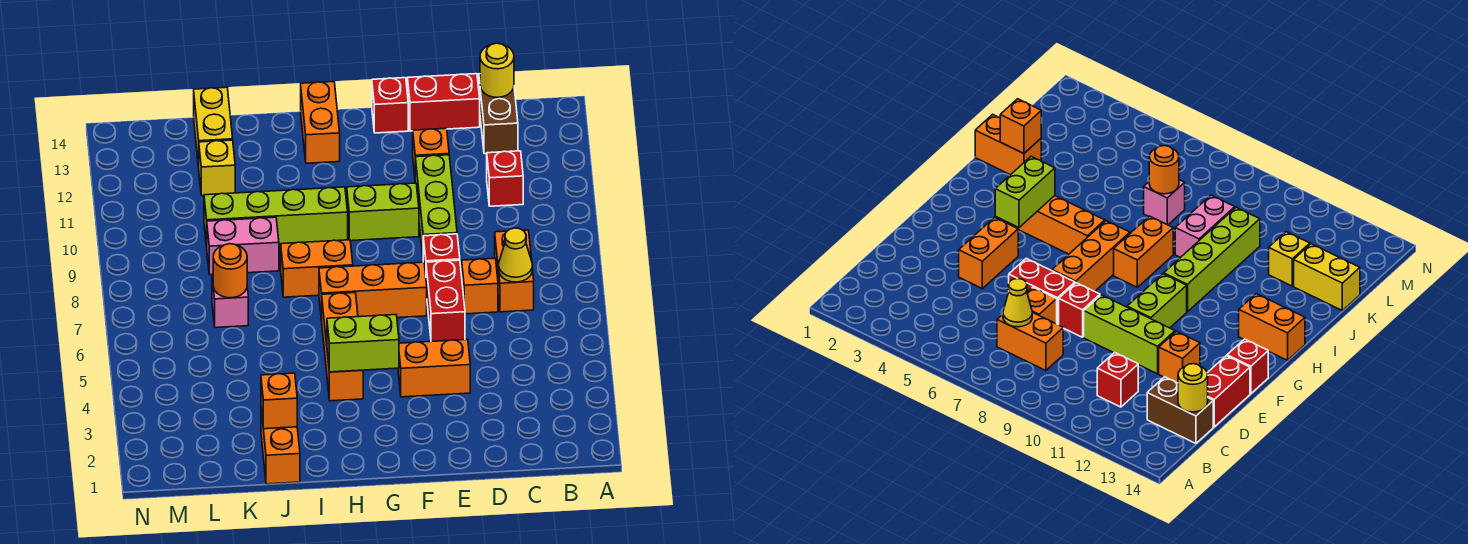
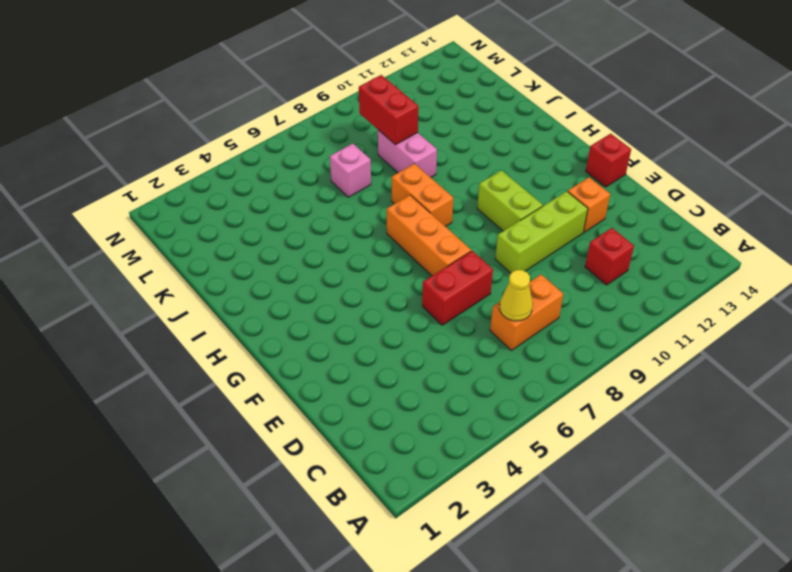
red 1x2 brick [359,75,418,145] -> red 1x2 brick moved to [407,74,480,131]
none -> brown 1x2 brick [479,74,518,154]
none -> orange 1x1 brick [462,258,498,314]
none -> orange 1x2 brick [398,340,470,397]

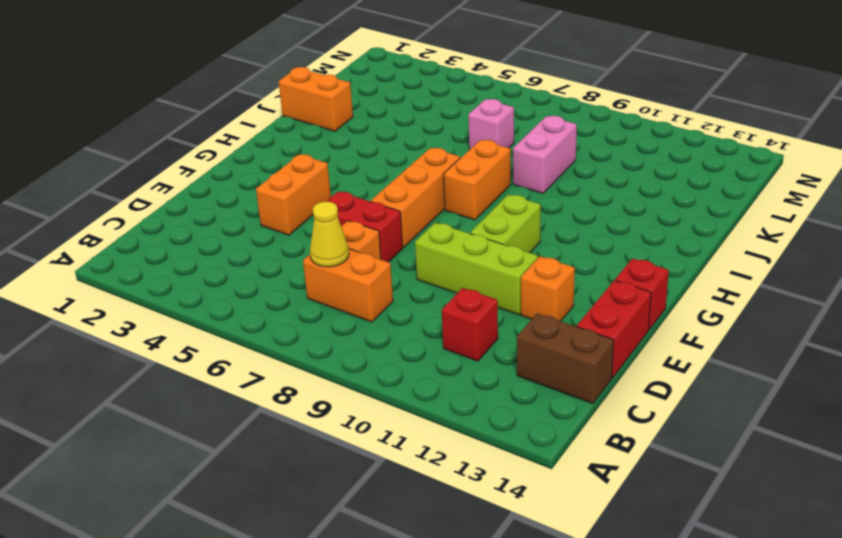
none -> red 1x1 brick [423,234,460,274]
none -> orange 1x3 brick [322,293,363,401]
none -> lime 1x4 brick [204,187,348,247]

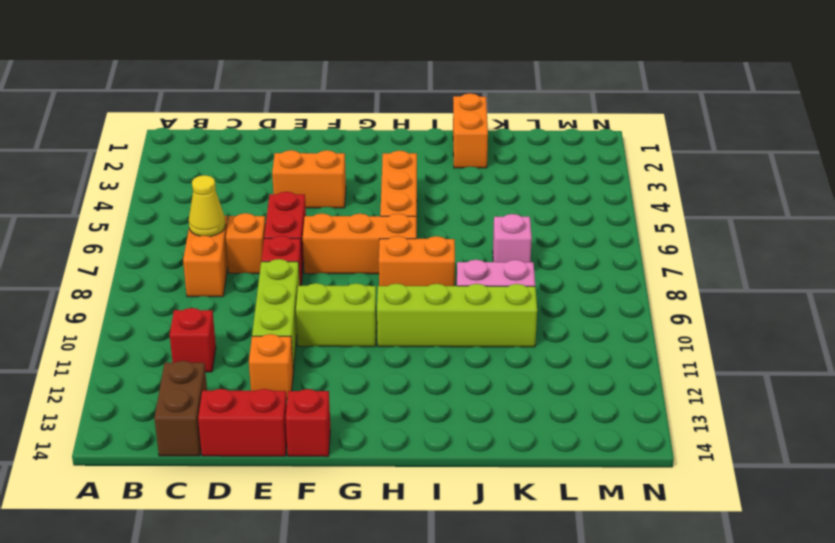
none -> orange 1x2 brick [301,82,340,163]
none -> yellow 1x1 brick [199,140,235,196]
none -> yellow 1x2 brick [194,87,233,167]

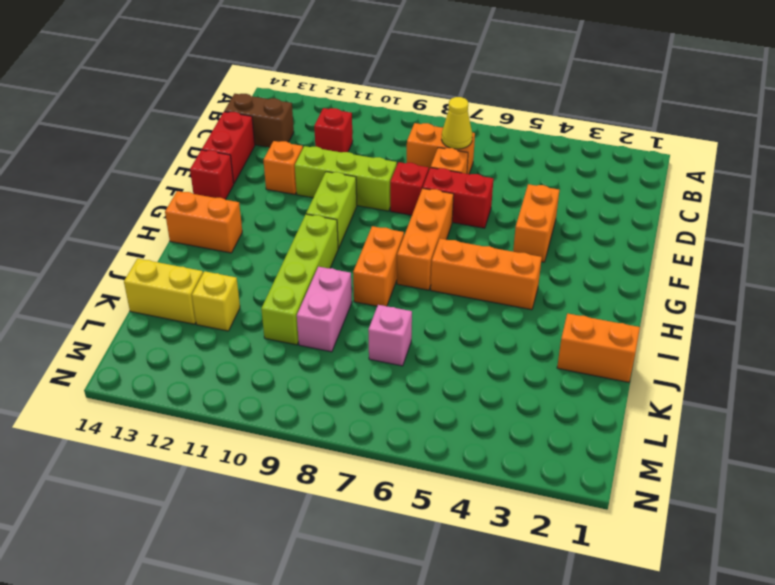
none -> yellow 1x1 round brick [480,43,514,97]
none -> lime 1x2 brick [327,315,399,372]
none -> orange 1x1 brick [261,373,297,429]

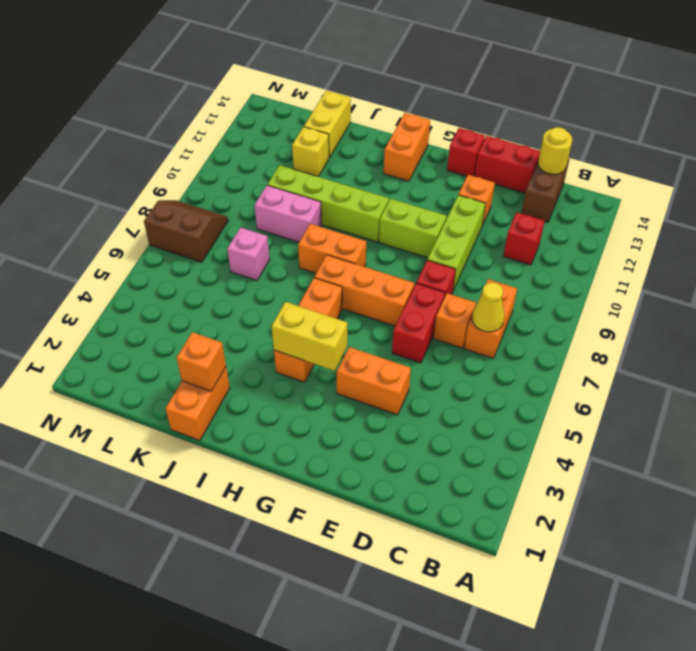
yellow 1x2 brick [272,302,347,371] -> lime 1x2 brick [327,315,399,372]
brown 2x2 slope [144,200,228,262] -> none
none -> orange 1x1 round brick [213,244,247,298]

